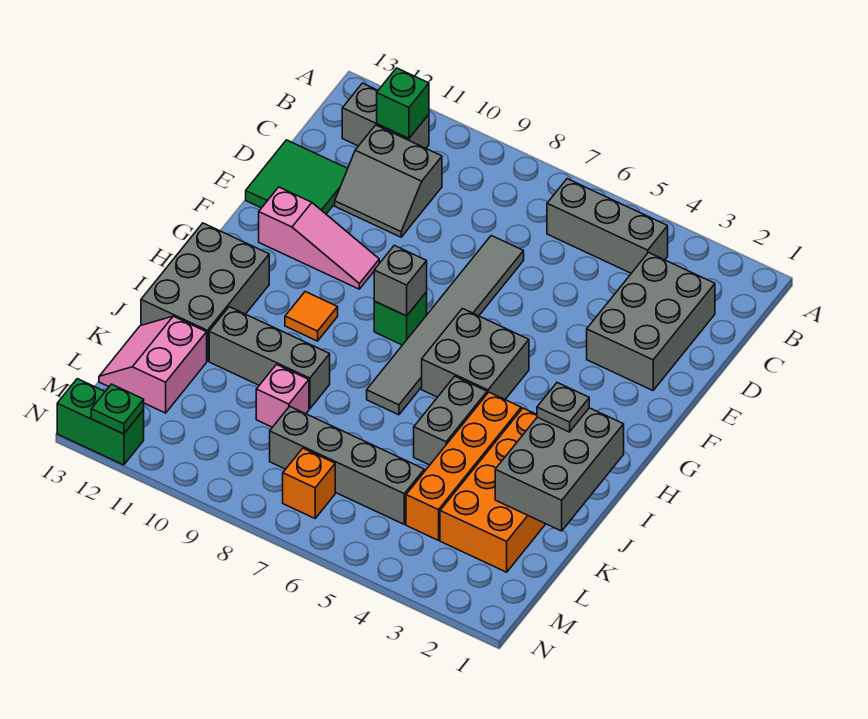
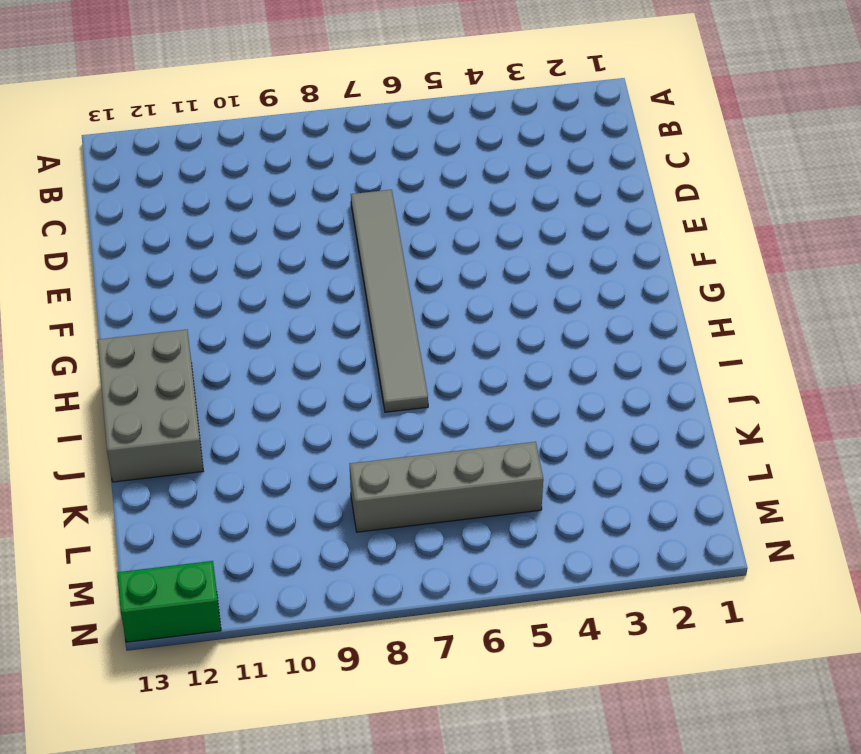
none -> grey 1x3 brick [547,179,668,273]
none -> grey 1x2 brick [342,83,429,148]
none -> grey 2x3 brick [587,253,715,390]

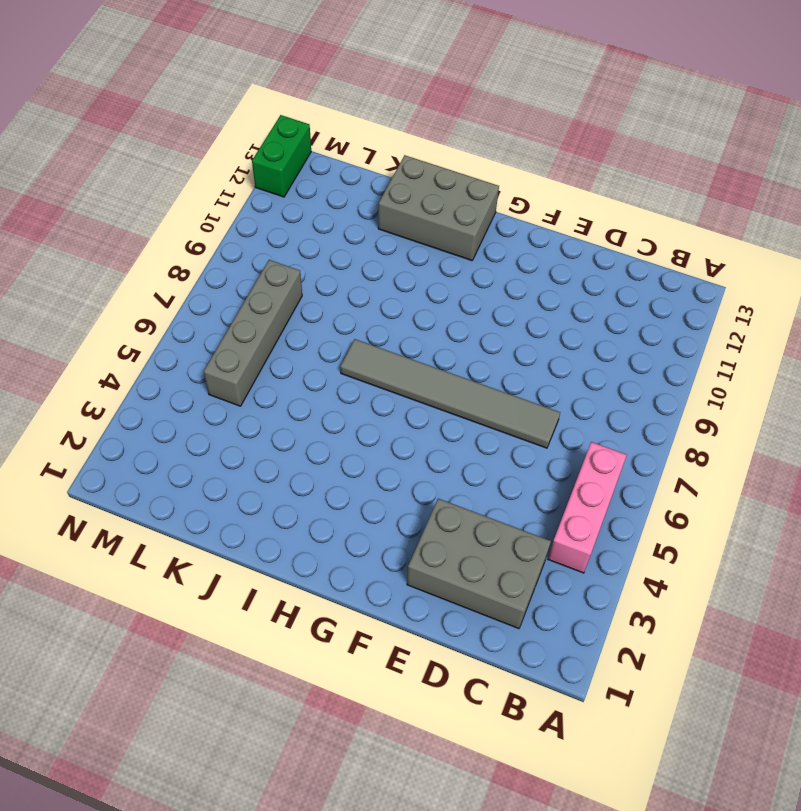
pink 1x3 brick [548,442,627,573] -> grey 1x3 brick [547,179,668,273]
none -> grey 1x2 brick [342,83,429,148]
none -> grey 2x2 slope [335,125,442,237]
none -> green 2x2 tile [246,140,348,214]

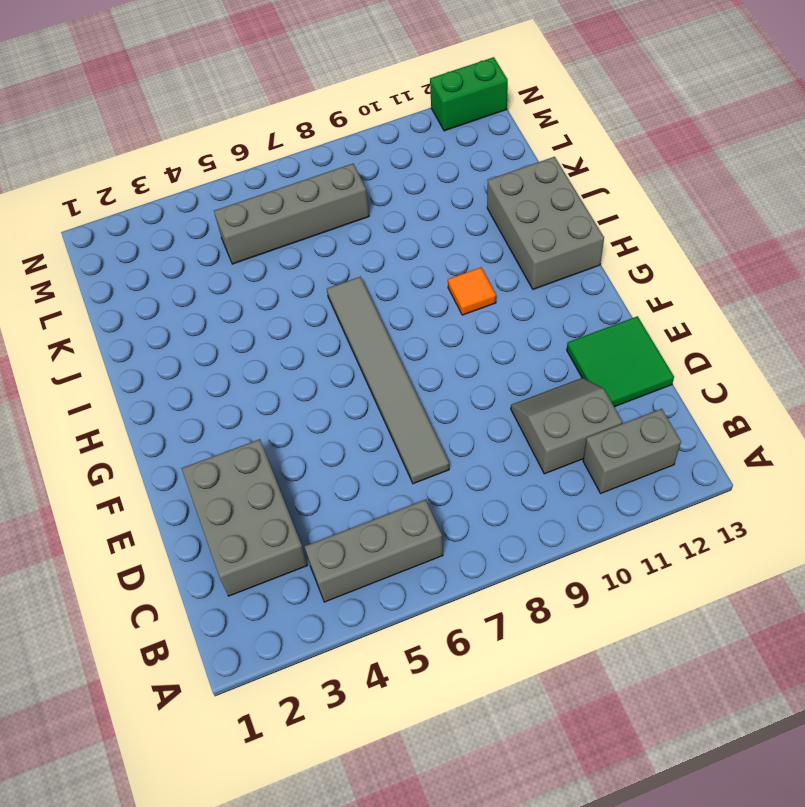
none -> pink 1x3 slope [259,187,379,289]
none -> grey 2x2 brick [422,309,529,399]
none -> green 1x1 brick [374,292,427,345]

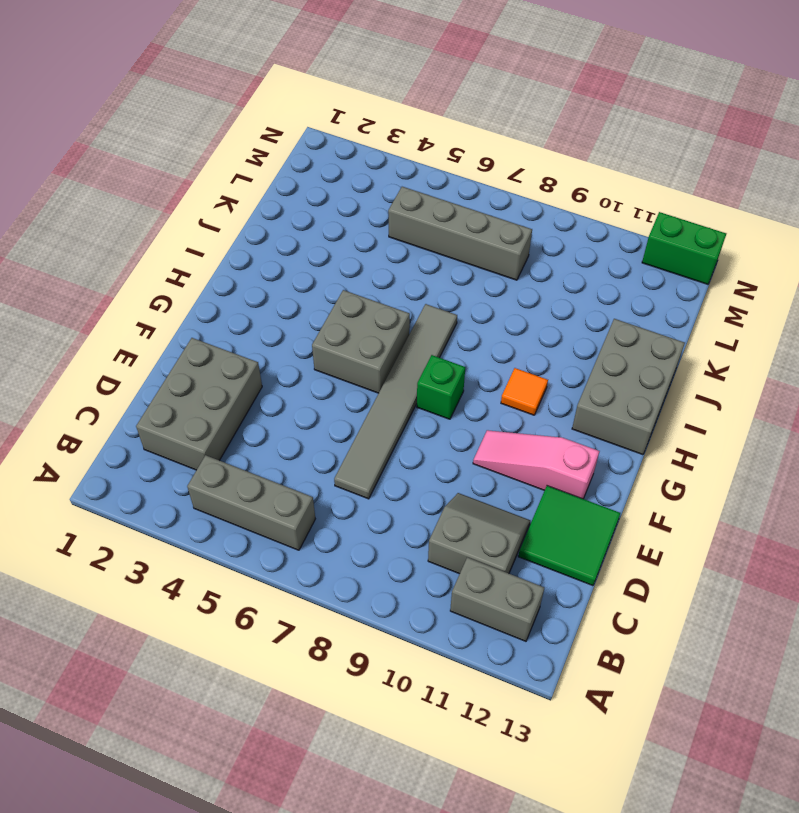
none -> orange 2x4 brick [440,408,545,572]
none -> orange 1x4 brick [406,392,521,540]
none -> grey 1x2 brick [414,376,487,465]

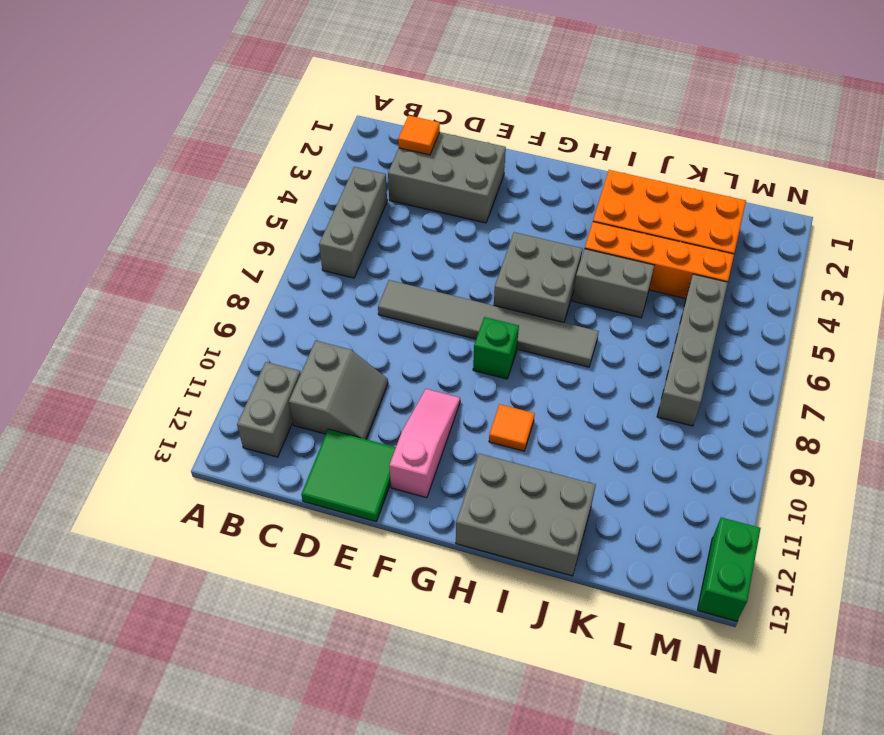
orange 1x1 tile [398,116,440,155] -> none
none -> grey 1x3 brick [209,307,330,409]
none -> pink 1x1 brick [256,365,309,427]
none -> pink 2x2 slope [99,316,207,413]

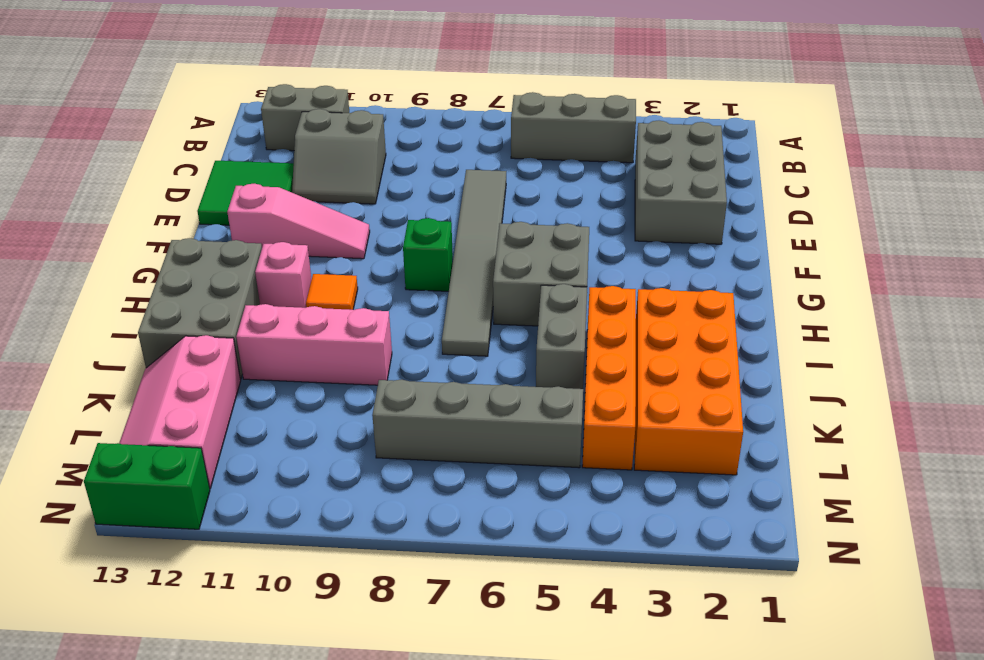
pink 1x1 brick [255,242,312,308] -> pink 1x1 brick moved to [256,365,309,427]
pink 1x3 brick [236,304,392,385] -> grey 1x3 brick [209,307,330,409]
pink 2x3 slope [119,335,241,489] -> pink 2x2 slope [99,316,207,413]
none -> orange 1x1 brick [283,448,335,518]
none -> green 1x1 brick [377,68,429,138]
none -> grey 1x1 brick [374,245,427,316]

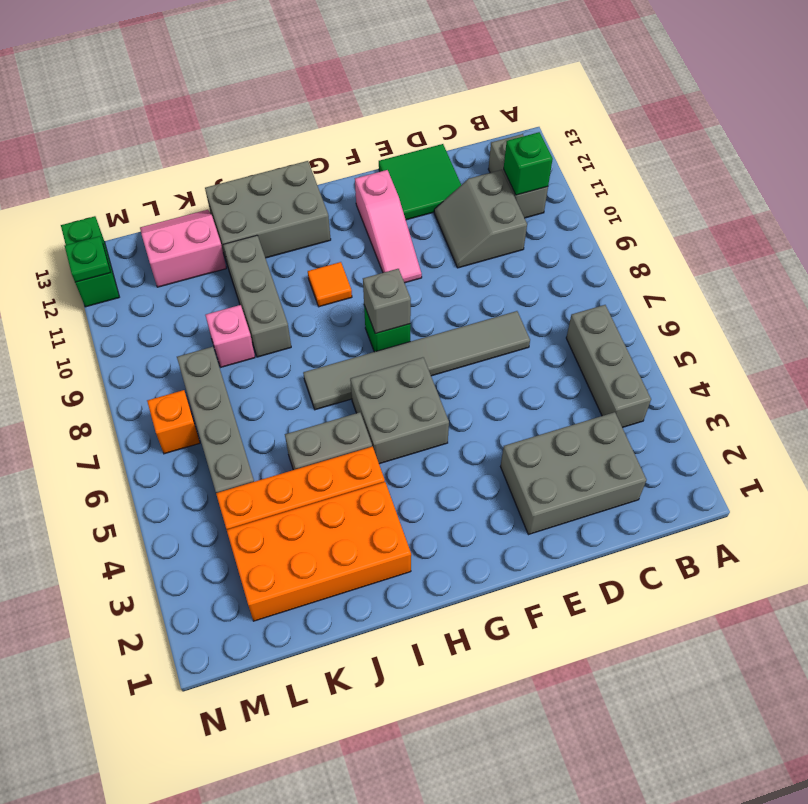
none -> grey 2x3 brick [495,408,624,531]
none -> grey 1x1 plate [537,383,589,432]

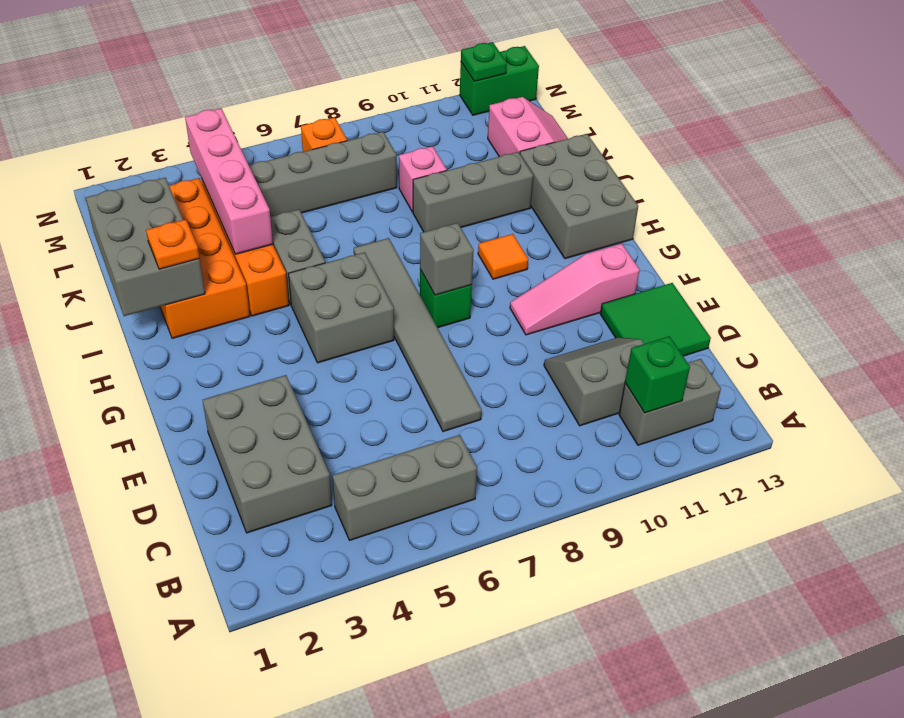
orange 1x1 plate [146,220,200,269] -> grey 1x1 plate [537,383,589,432]
pink 1x4 brick [185,108,273,254] -> none

